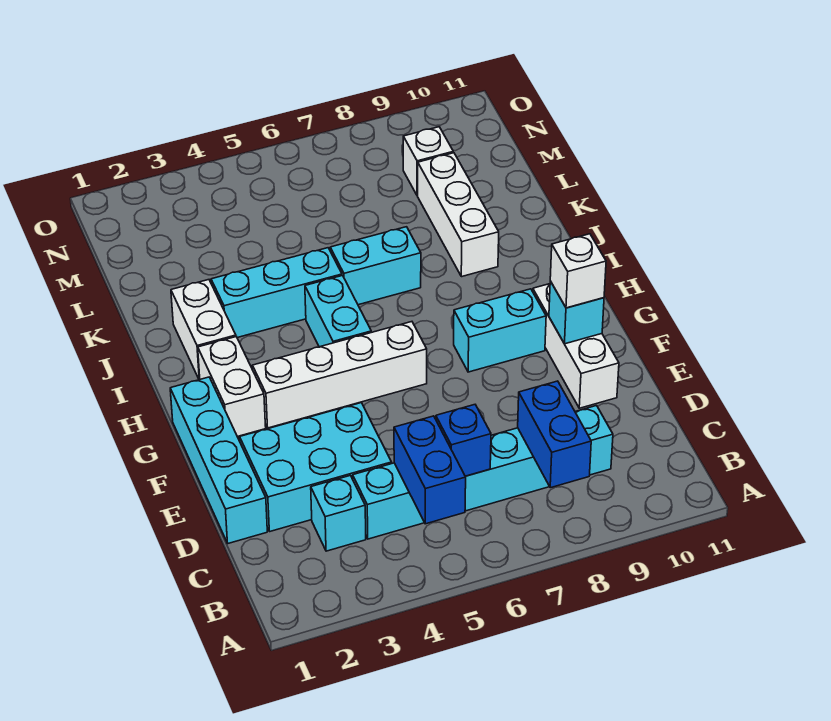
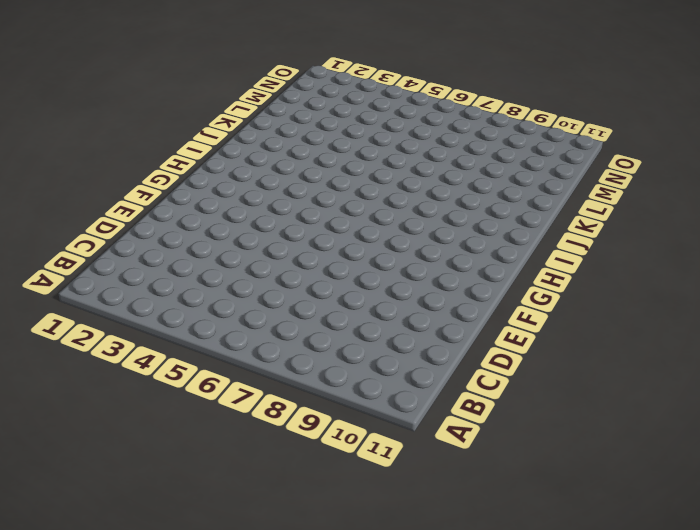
none -> cyan 1x1 brick [311,475,366,551]
none -> cyan 1x6 brick [353,406,613,539]
none -> cyan 1x4 brick [170,377,267,543]

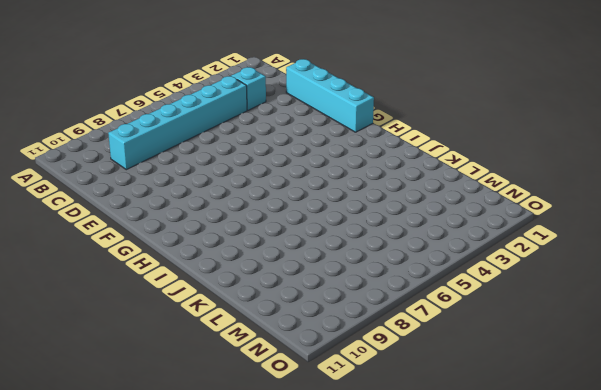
none -> cyan 2x3 brick [240,403,392,531]
none -> white 1x3 brick [533,284,619,408]
none -> white 1x2 brick [198,337,266,437]

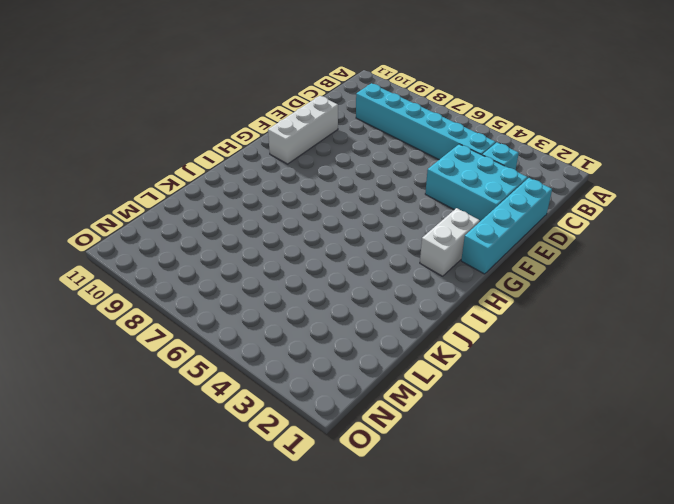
none -> white 1x4 brick [252,322,427,428]
none -> cyan 1x2 brick [454,289,546,372]
none -> cyan 1x2 brick [305,276,371,347]

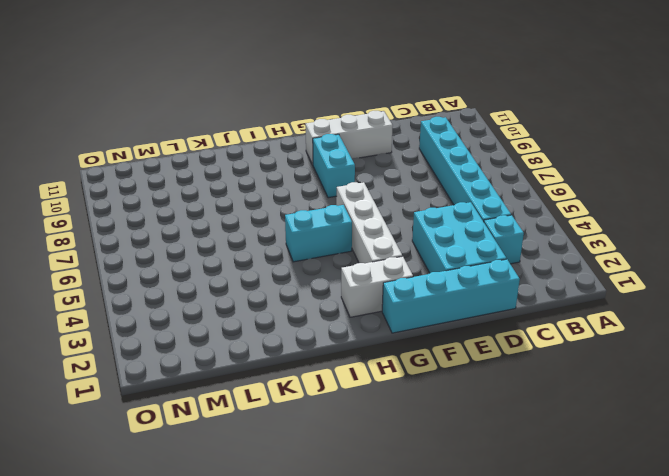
none -> white 1x2 brick [171,280,236,379]
none -> cyan 1x3 brick [211,248,342,338]
none -> cyan 1x2 brick [330,227,421,305]

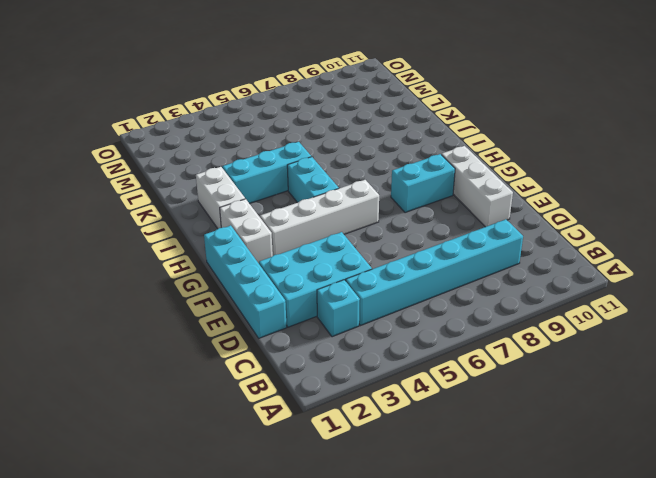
none -> cyan 1x2 brick [330,227,421,305]
none -> white 1x3 brick [418,153,499,277]
none -> white 1x1 brick [403,127,453,196]

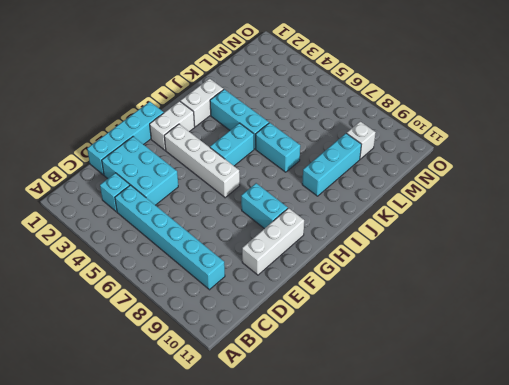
cyan 1x3 brick [302,133,361,196] -> white 1x3 brick [418,153,499,277]
none -> blue 1x2 brick [394,416,466,524]
none -> blue 1x2 brick [518,381,591,488]
none -> blue 1x1 brick [436,405,491,476]

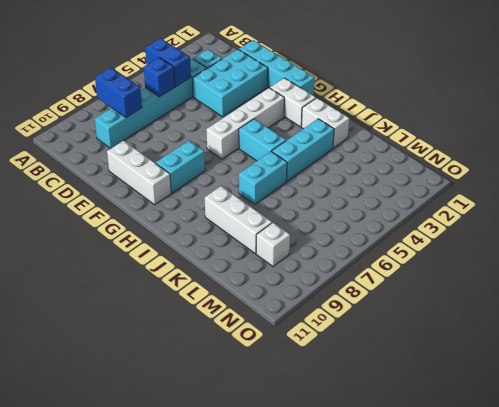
none -> cyan 1x1 brick [549,281,604,344]
none -> white 1x1 brick [550,234,606,308]

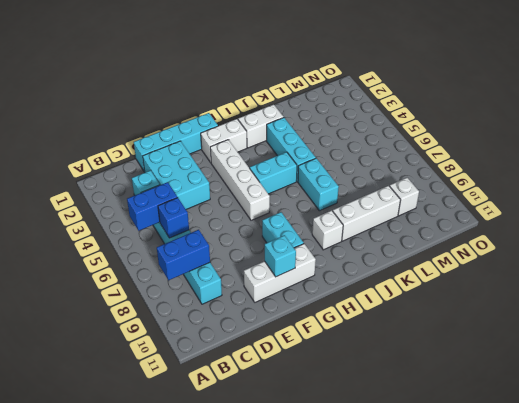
white 1x1 brick [312,210,343,250] -> white 1x1 brick moved to [550,234,606,308]

